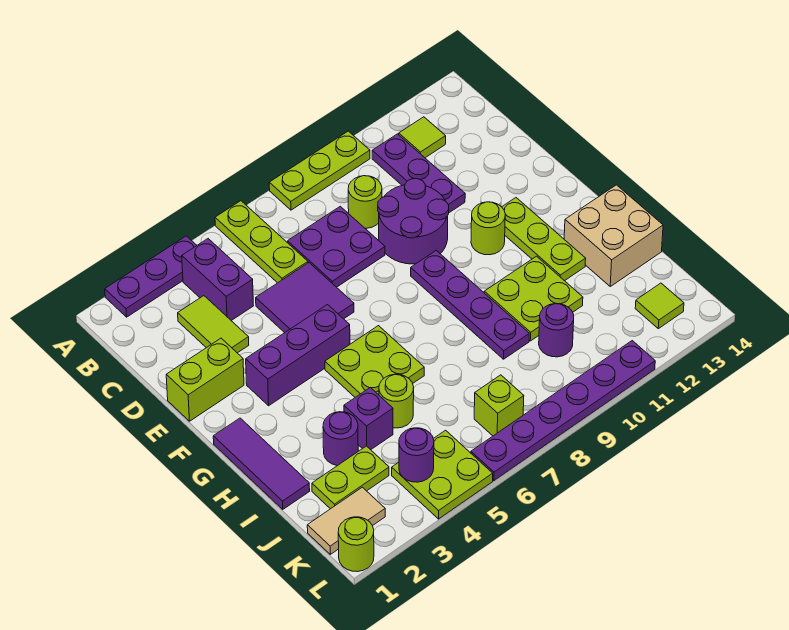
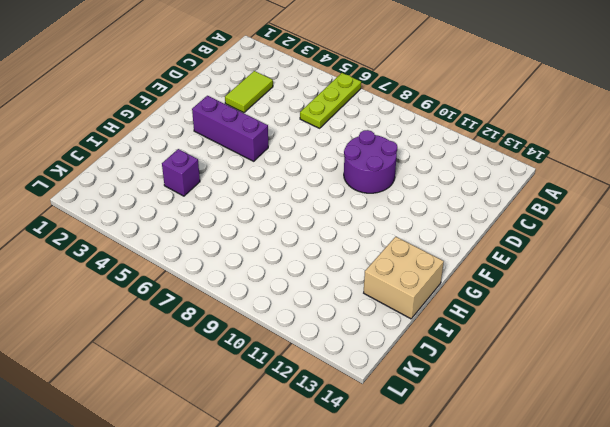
none -> purple 1x3 plate [105,236,197,317]
none -> lime 1x3 plate [269,131,370,210]
none -> purple 1x2 brick [182,239,253,321]
none -> purple 1x3 plate [372,134,465,213]

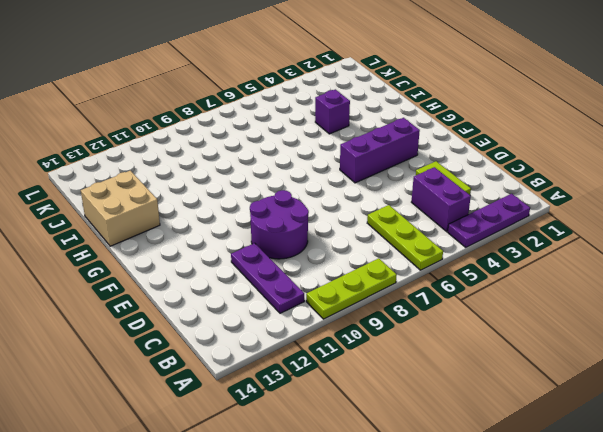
none -> lime 1x1 tile [399,117,446,158]
none -> purple 2x2 plate [288,206,385,287]
none -> lime 1x1 round brick [348,176,382,228]
none -> purple 2x2 tile [256,263,354,333]

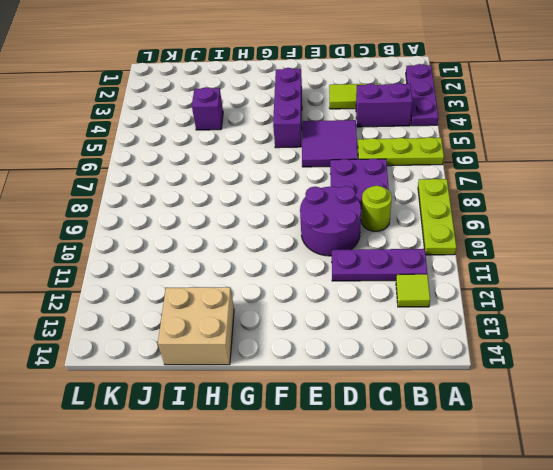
none -> lime 1x2 brick [166,338,244,421]
none -> purple 1x4 plate [411,251,529,359]
none -> lime 1x1 round brick [471,202,505,255]
none -> lime 1x3 plate [502,198,586,281]

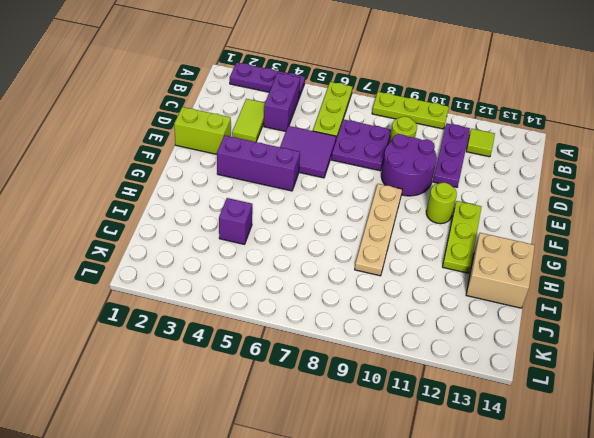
tan 1x4 plate [355,184,402,276] -> purple 1x4 plate [411,251,529,359]
none -> purple 1x3 tile [213,418,310,509]
none -> lime 2x2 plate [325,326,424,397]
none -> lime 2x2 plate [484,256,583,341]
none -> purple 1x1 round brick [323,412,358,466]

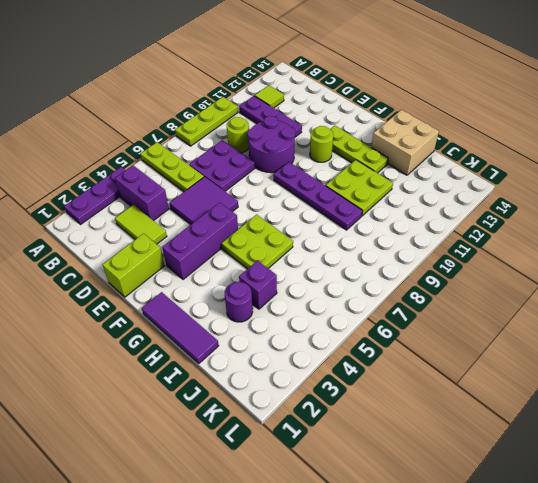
none -> lime 1x1 round brick [379,374,414,428]
none -> lime 1x2 plate [312,446,389,509]
none -> purple 1x1 round brick [539,304,574,357]
none -> tan 1x2 tile [307,487,385,554]

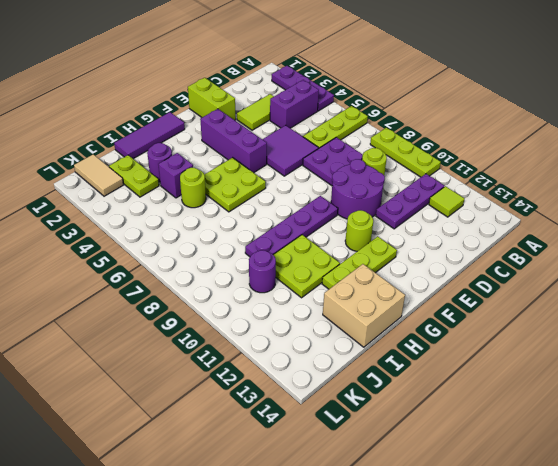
none -> lime 2x2 plate [392,430,493,519]
none -> lime 1x1 brick [474,375,524,436]
none -> lime 1x1 tile [635,283,684,329]
none -> lime 1x1 round brick [338,517,374,572]

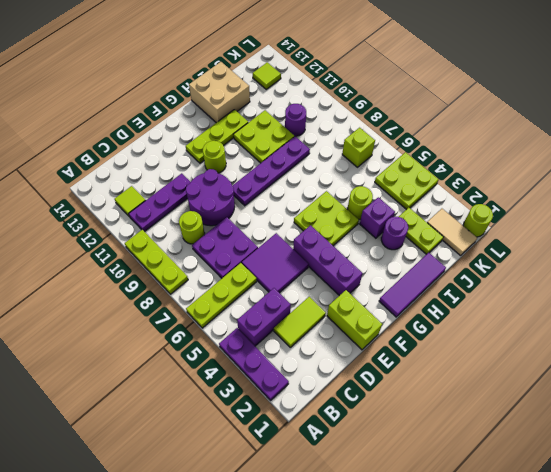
none -> purple 1x6 plate [471,341,655,481]
none -> purple 1x1 round brick [399,428,434,482]

